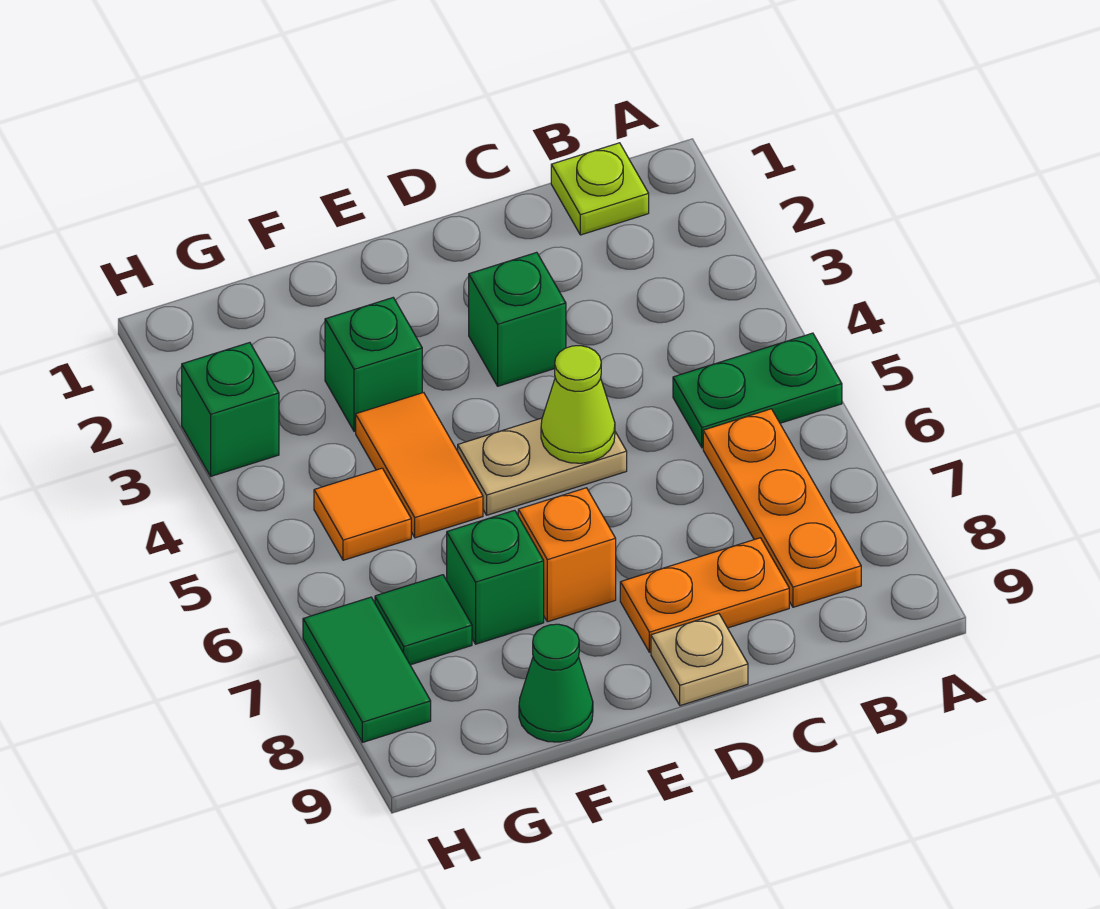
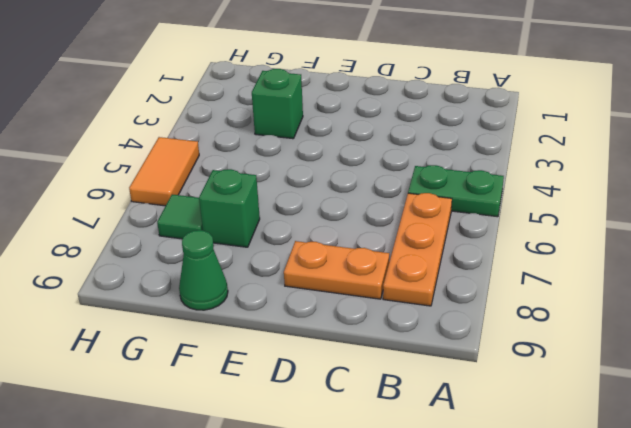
orange 1x2 tile [129,137,199,206] -> orange 1x2 tile moved to [356,393,483,538]
none -> lime 1x1 plate [551,143,649,235]
none -> green 1x1 brick [469,252,566,386]
none -> tan 1x2 plate [458,418,627,515]

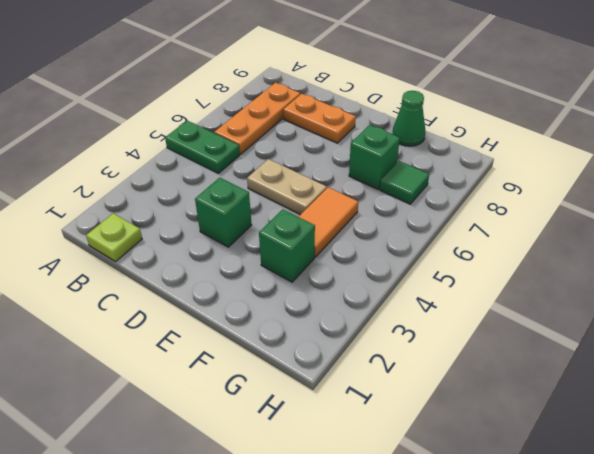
none -> tan 1x1 plate [651,614,748,706]
none -> orange 1x1 brick [518,488,616,622]
none -> orange 1x1 tile [314,468,411,560]

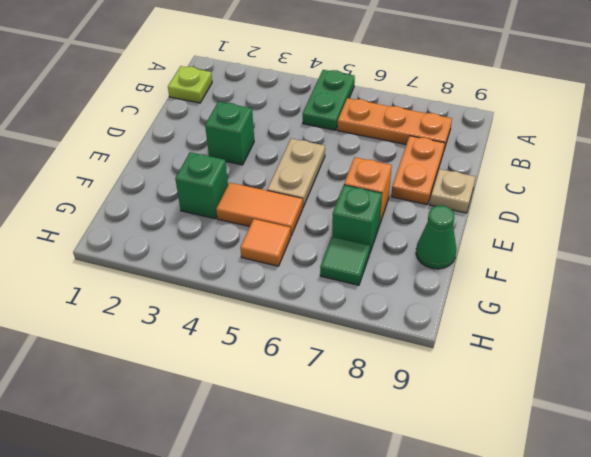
none -> green 1x1 brick [182,343,279,476]
none -> green 1x2 tile [303,597,431,742]
none -> lime 1x1 cone [541,346,615,463]

